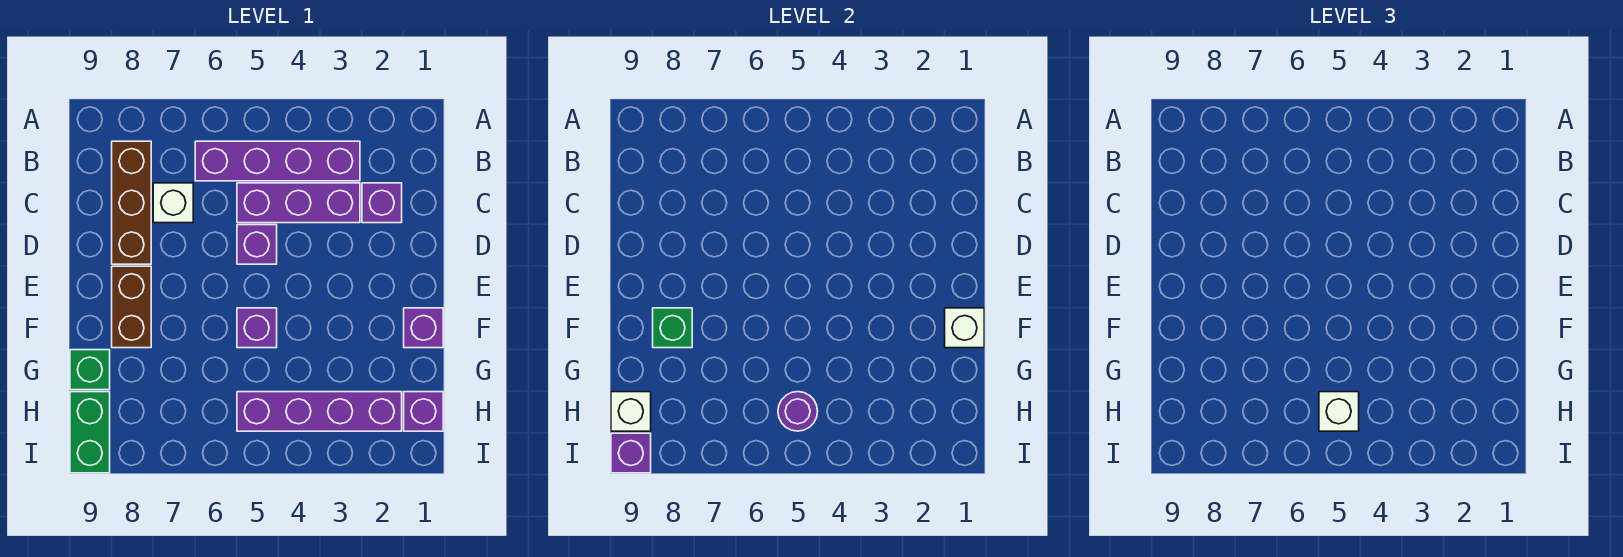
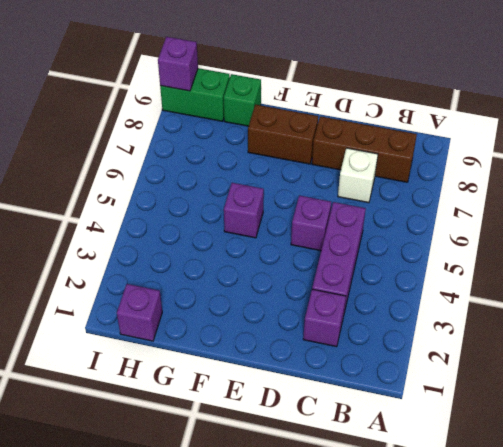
none -> purple 1x4 brick [195,141,360,181]
none -> purple 1x1 brick [404,308,443,348]
none -> purple 1x4 brick [237,392,402,431]

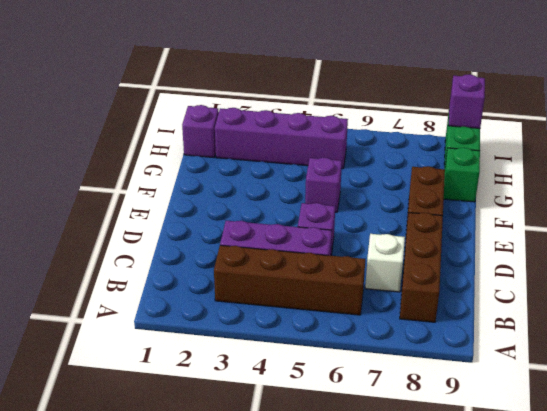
brown 1x4 brick [214,245,365,315] -> purple 1x4 brick [195,141,360,181]
none -> purple 1x1 brick [362,183,402,223]
none -> purple 1x1 brick [404,308,443,348]
none -> white 1x1 brick [945,308,984,348]

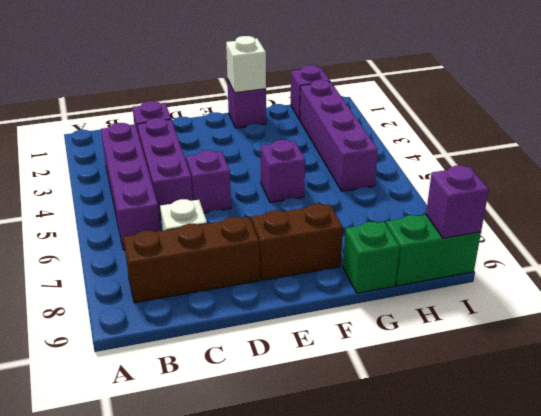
none -> green 1x1 brick [653,308,692,348]
none -> purple 1x1 round brick [778,392,818,431]
none -> white 1x1 brick [611,392,651,431]

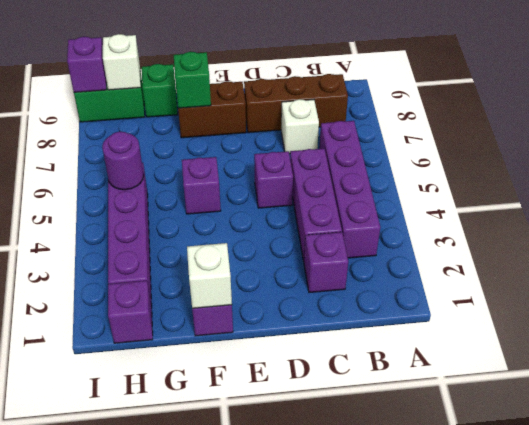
none -> white 1x1 brick [1319,392,1359,431]

